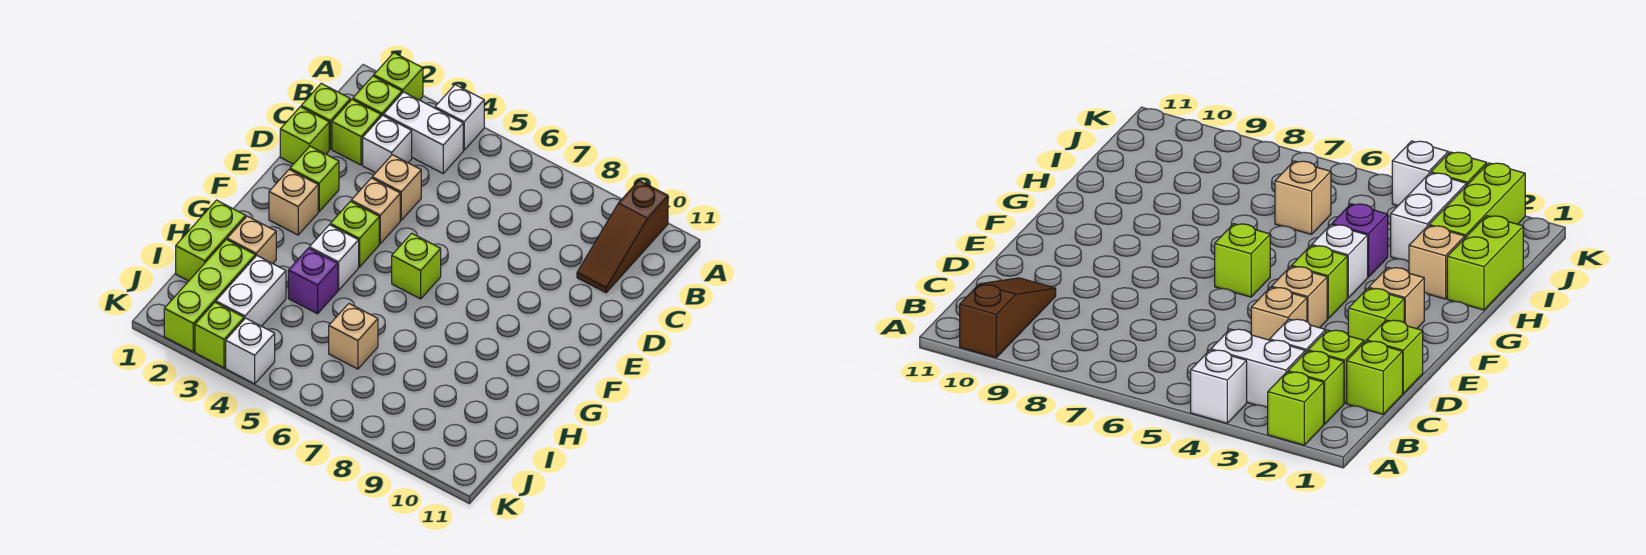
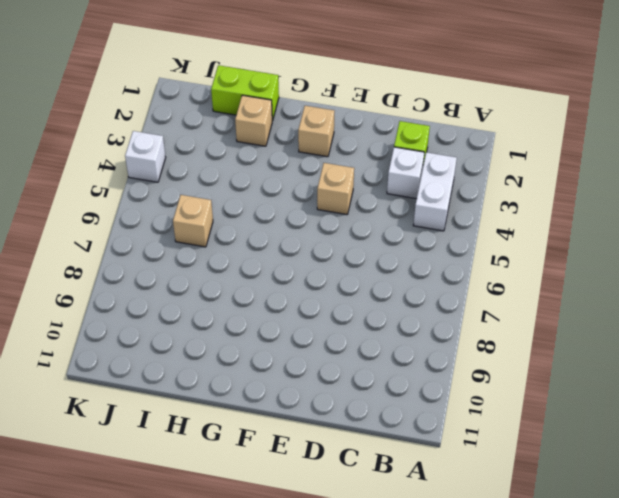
none -> lime 1x1 brick [374,53,423,100]
none -> white 1x1 brick [435,85,484,150]
none -> brown 1x3 slope [577,181,668,293]

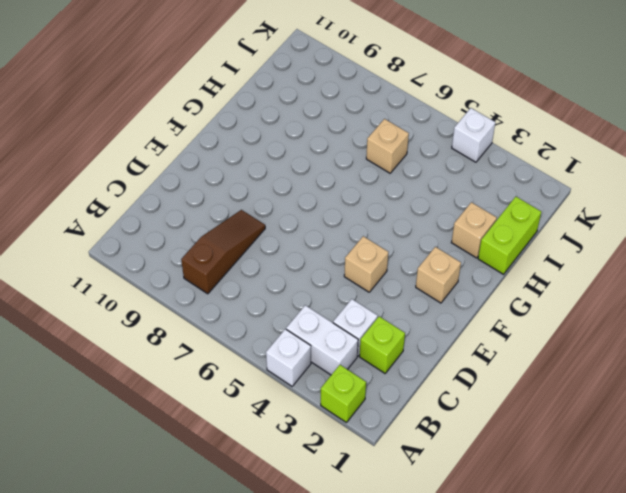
brown 1x3 slope [181,210,265,294] -> brown 1x3 slope moved to [577,181,668,293]
none -> lime 1x1 brick [353,76,402,116]
none -> lime 1x1 brick [301,83,350,149]
none -> lime 1x1 brick [280,107,329,164]

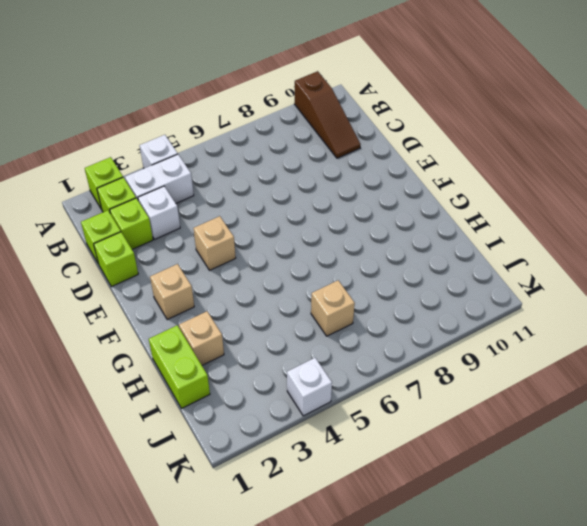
none -> tan 1x1 brick [372,155,421,220]
none -> lime 1x1 brick [290,146,339,212]
none -> lime 1x1 brick [330,201,379,267]

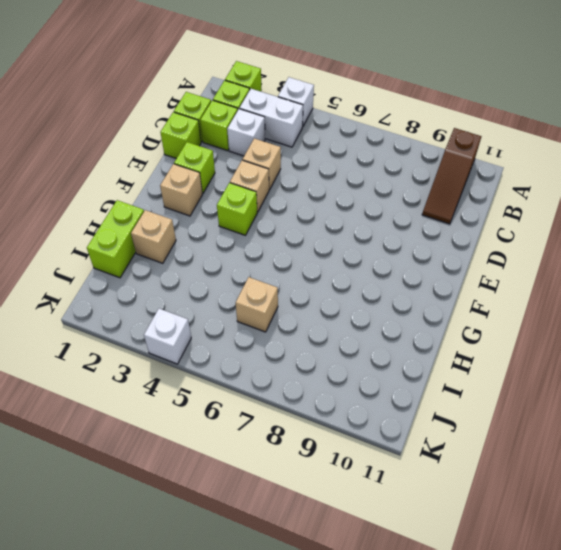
none -> lime 1x1 brick [392,233,441,299]
none -> white 1x1 brick [309,225,359,290]
none -> purple 1x1 brick [288,248,338,314]

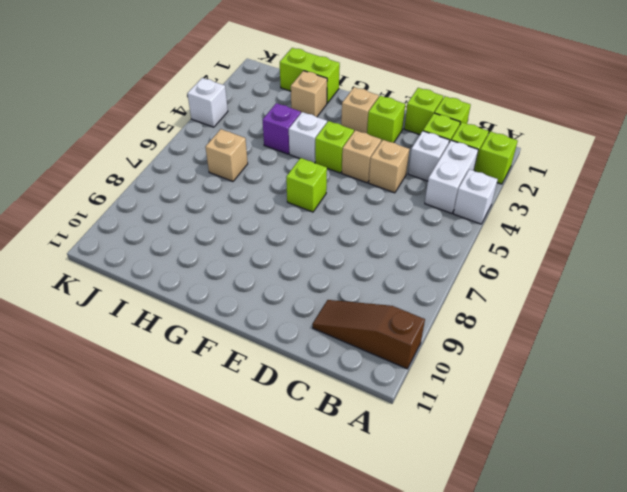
none -> lime 1x3 brick [164,240,255,352]
none -> white 1x2 brick [216,256,286,326]
none -> lime 1x1 brick [195,302,244,368]

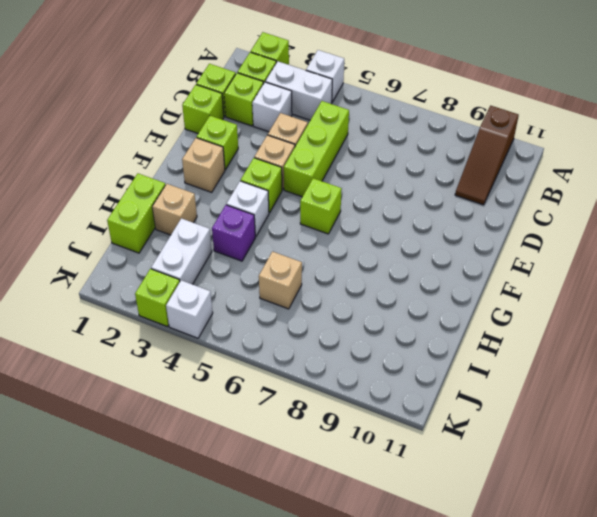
lime 1x3 brick [284,101,349,197] -> lime 1x3 brick moved to [164,240,255,352]

